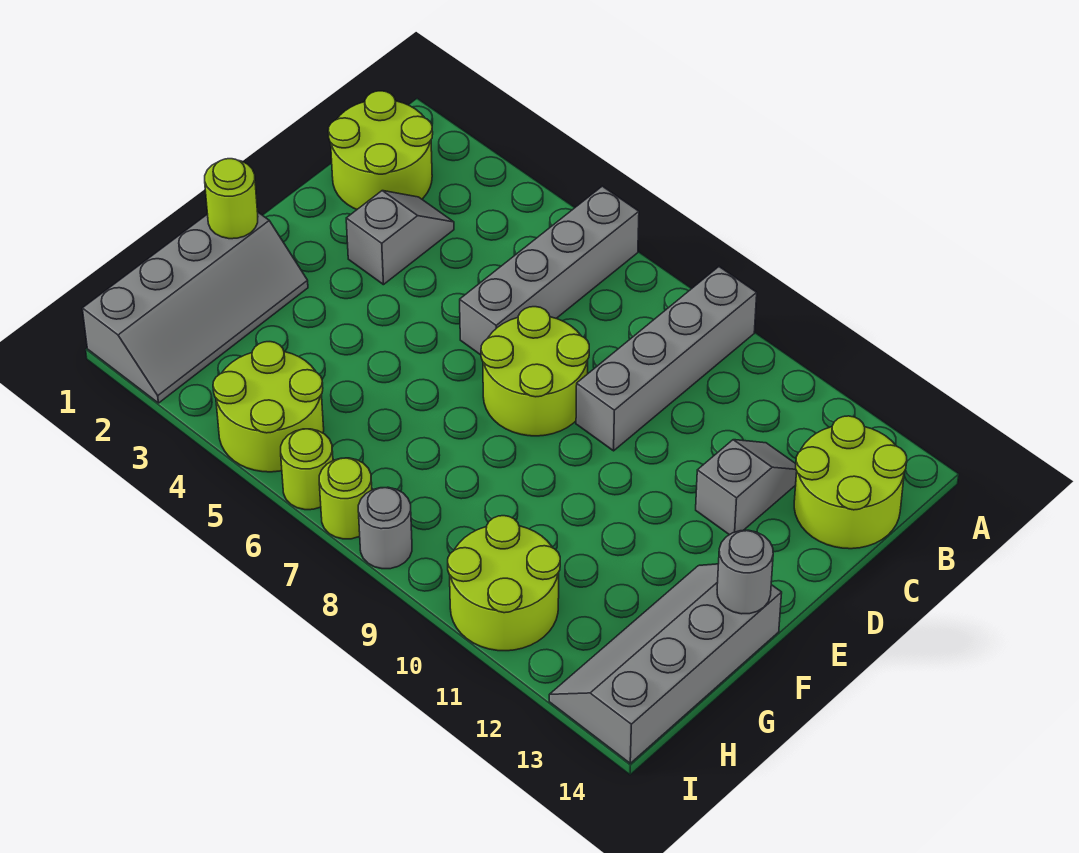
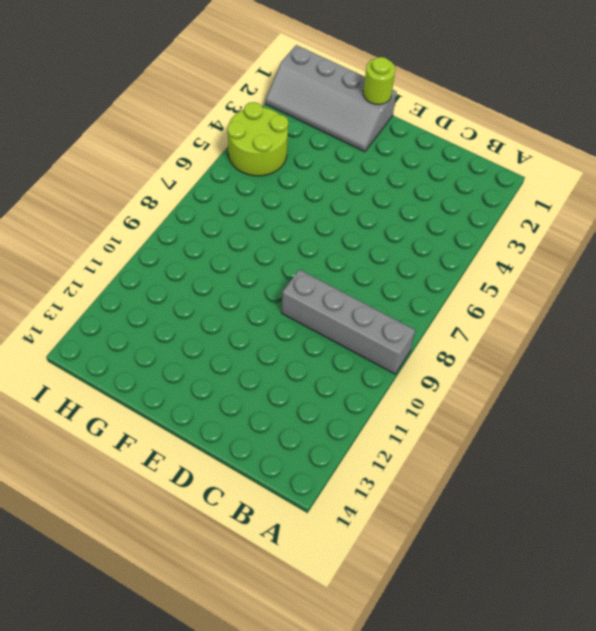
none -> grey 1x4 brick [460,186,639,355]
none -> lime 2x2 round brick [328,91,433,209]
none -> lime 2x2 round brick [794,416,907,549]

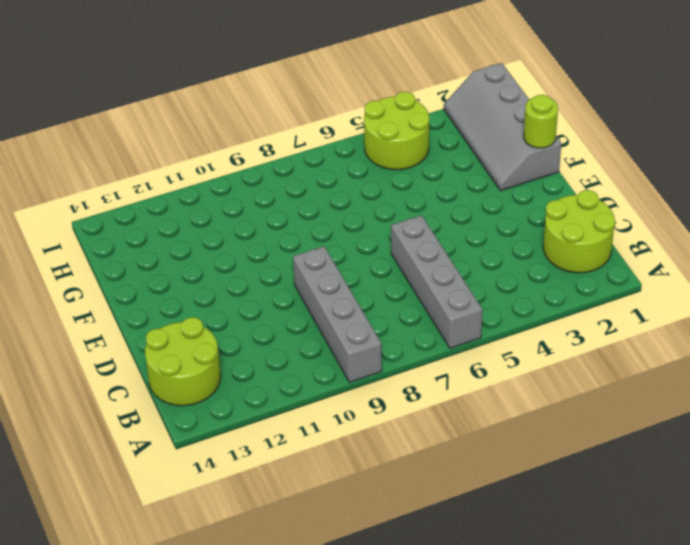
none -> grey 1x2 slope [346,191,454,285]
none -> grey 1x2 slope [696,440,797,535]
none -> lime 2x2 round brick [481,307,589,436]

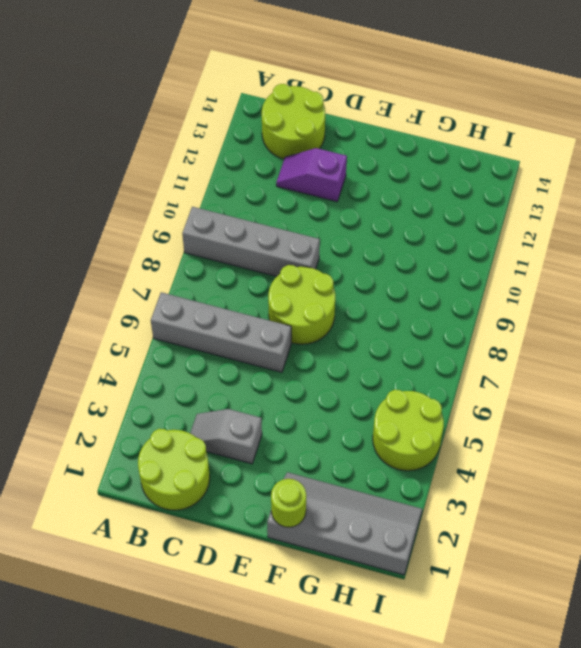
purple 1x2 slope [276,148,347,202] -> grey 1x2 slope [696,440,797,535]
none -> grey 2x4 slope [549,564,782,763]
none -> lime 2x2 round brick [448,516,560,651]
none -> lime 1x1 round brick [281,429,333,510]

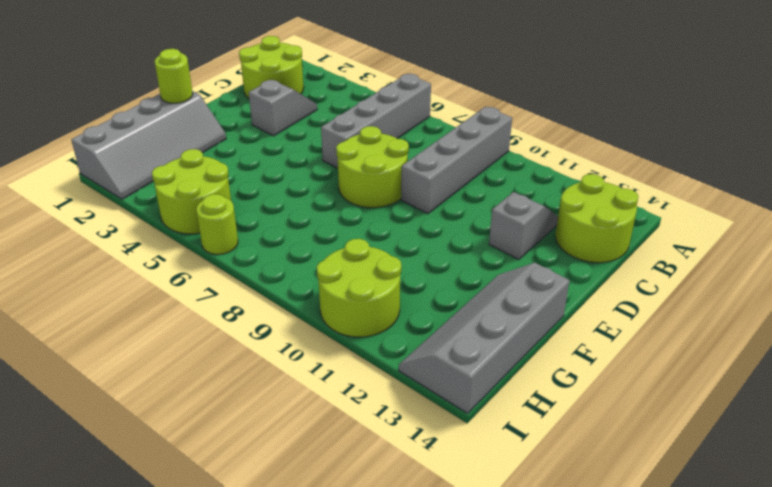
none -> lime 1x1 round brick [319,458,372,539]
none -> grey 1x1 round brick [358,487,412,569]
none -> grey 1x1 round brick [717,530,773,614]

